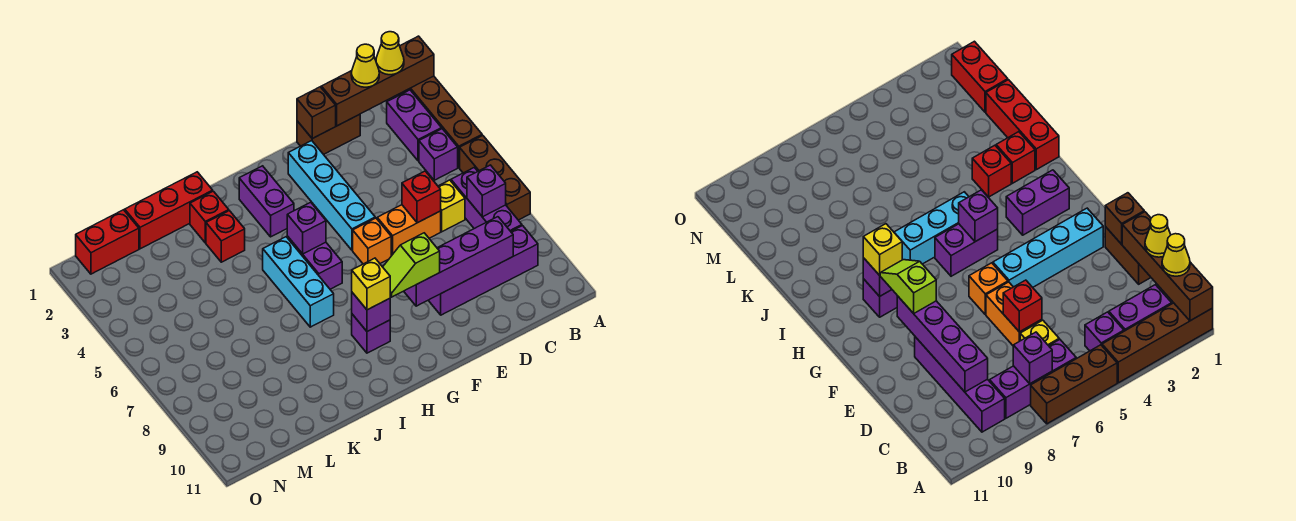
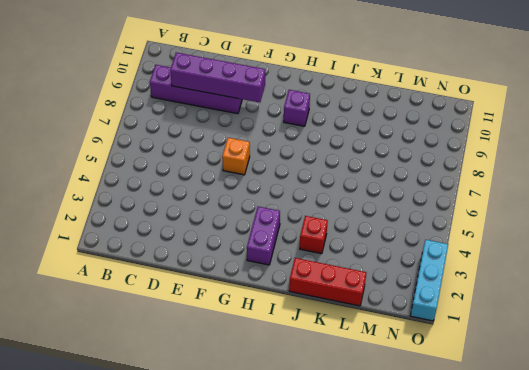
cyan 1x3 brick [410,240,448,321] -> cyan 1x3 brick moved to [263,237,334,327]
none -> brown 1x4 brick [398,76,482,168]
none -> brown 1x3 brick [460,135,530,220]
none -> purple 1x2 brick [387,90,442,161]
none -> purple 1x1 brick [419,129,458,180]

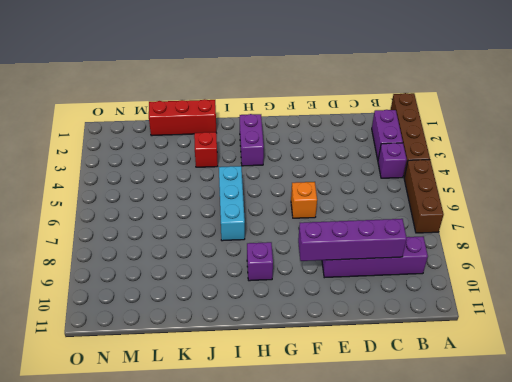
none -> purple 1x3 brick [451,167,522,231]
none -> yellow 1x1 brick [438,180,465,232]
none -> brown 1x2 brick [297,114,360,154]
none -> orange 1x2 brick [377,205,441,256]

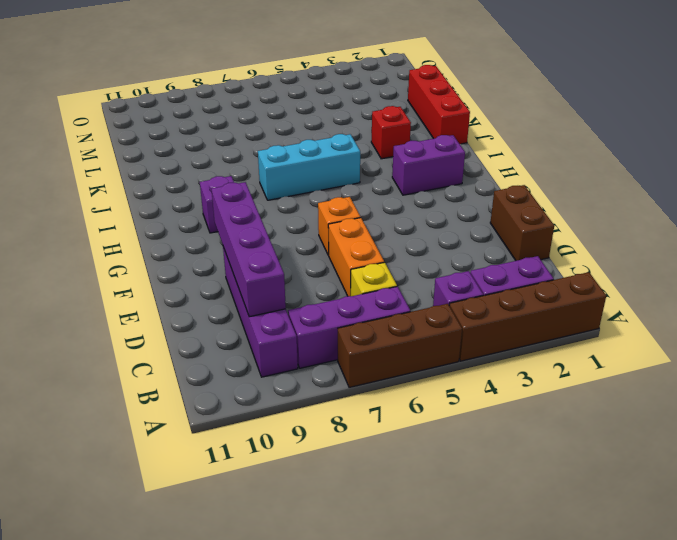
none -> cyan 1x4 brick [288,141,375,250]
none -> purple 1x2 brick [287,236,342,289]
none -> red 1x1 brick [190,191,229,243]
none -> red 1x2 brick [76,210,139,274]

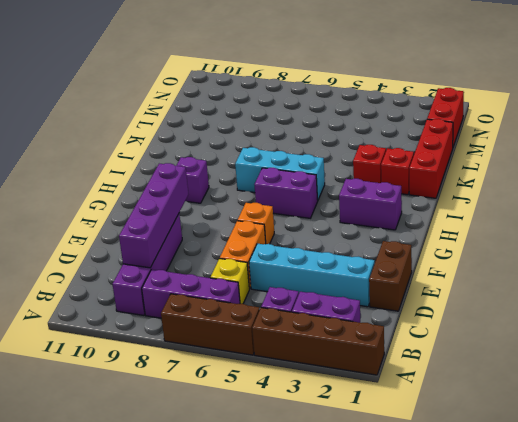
cyan 1x4 brick [249,244,375,307] -> cyan 1x4 brick moved to [288,141,375,250]
none -> brown 1x4 brick [321,36,434,126]
none -> purple 1x1 brick [467,165,506,217]
none -> red 1x1 brick [402,171,441,223]
none -> brown 1x1 brick [297,87,336,139]

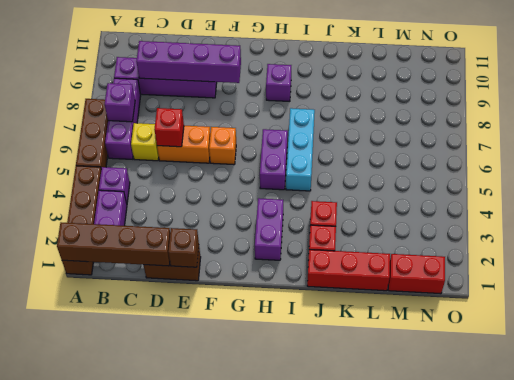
none -> cyan 1x4 brick [288,141,375,250]
none -> purple 1x1 brick [287,202,326,254]
none -> purple 1x1 brick [352,293,390,331]
none -> yellow 1x1 cone [376,32,404,75]

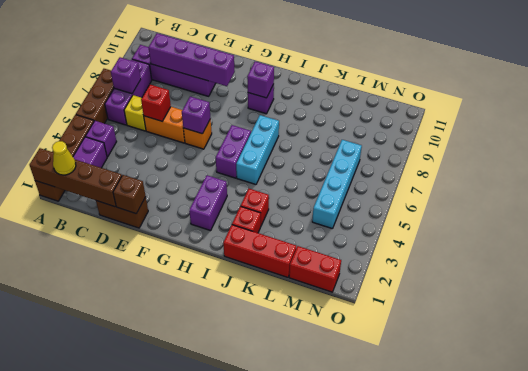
purple 1x1 brick [182,96,210,134] -> purple 1x1 brick moved to [287,202,326,254]
cyan 1x4 brick [312,140,362,229] -> cyan 1x4 brick moved to [288,141,375,250]
none -> yellow 1x1 cone [351,44,379,87]
none -> lime 1x2 slope [383,233,440,297]
none -> yellow 1x1 brick [352,258,390,310]

